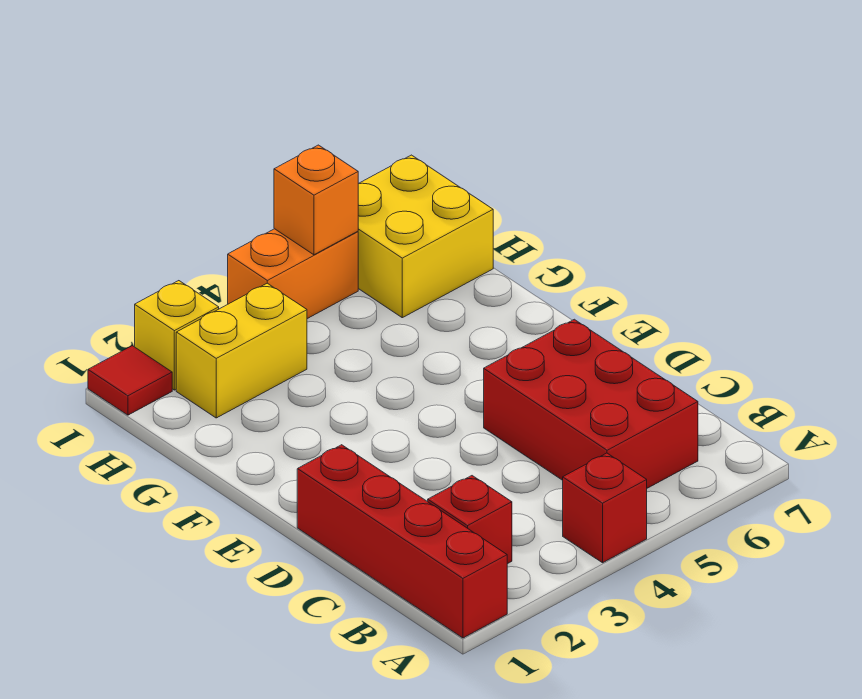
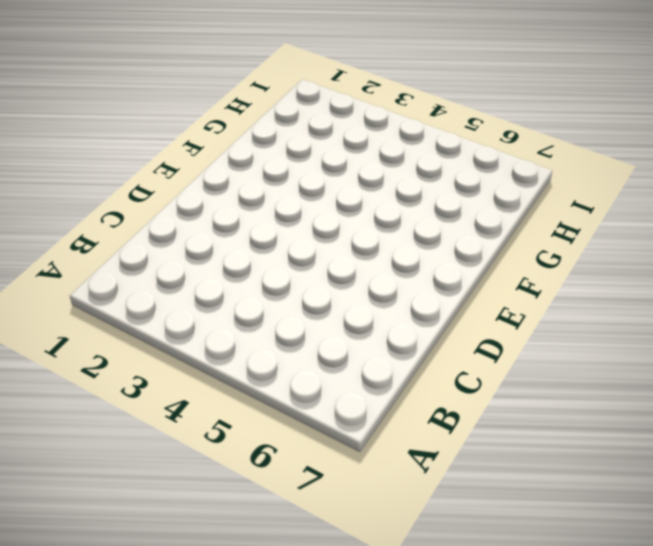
none -> red 1x4 brick [297,445,507,638]
none -> red 1x1 brick [563,453,647,563]

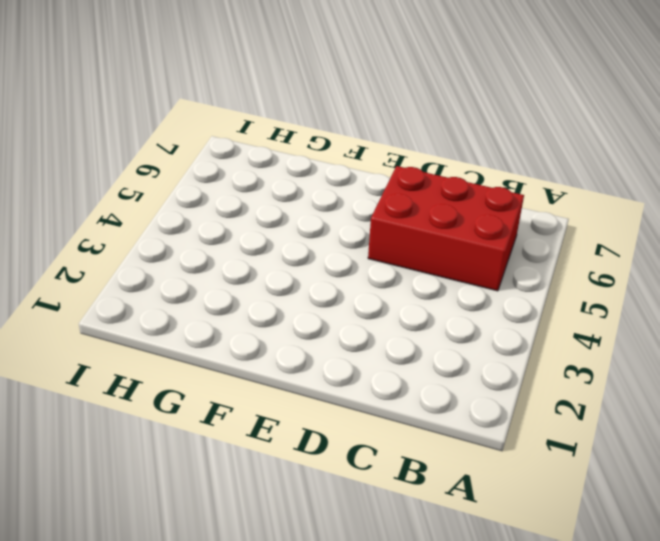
none -> red 1x4 brick [297,445,507,638]
none -> red 1x1 brick [563,453,647,563]

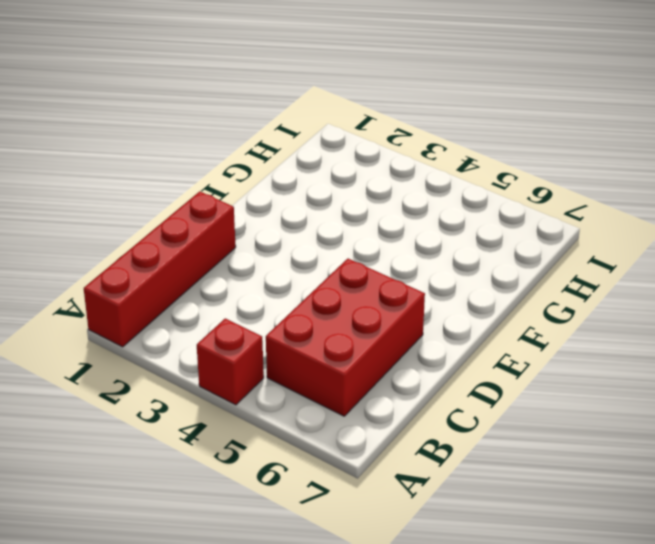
none -> red 1x1 brick [428,476,512,564]
none -> yellow 1x2 brick [176,283,307,418]

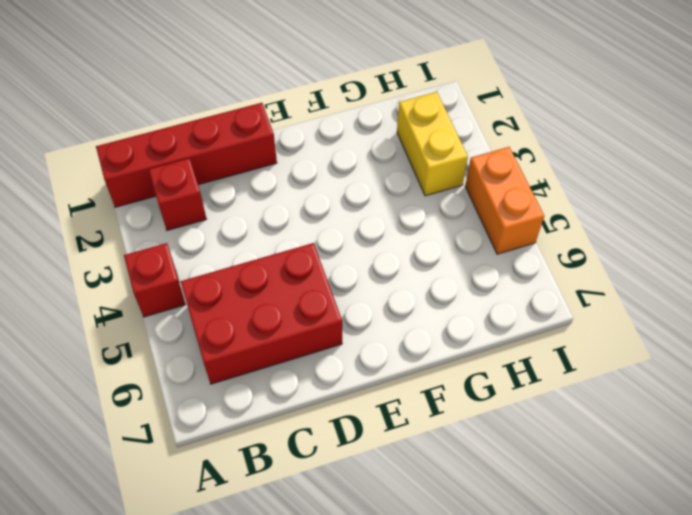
none -> yellow 2x2 brick [358,155,493,318]
none -> red 1x1 tile [88,346,172,415]

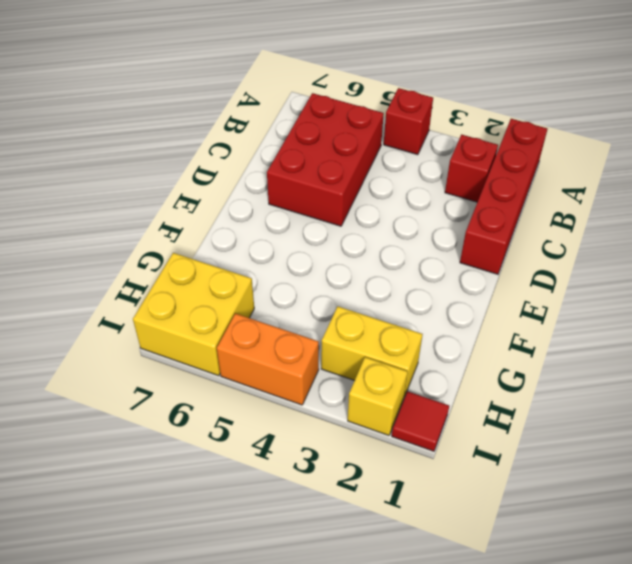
none -> orange 1x1 brick [274,145,358,255]

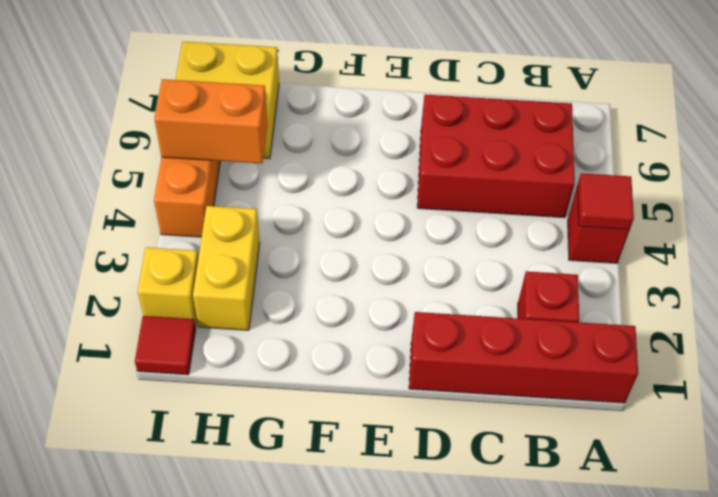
red 1x1 tile [577,173,634,230] -> none
orange 1x2 brick [154,79,267,163] -> orange 1x1 brick [274,145,358,255]

